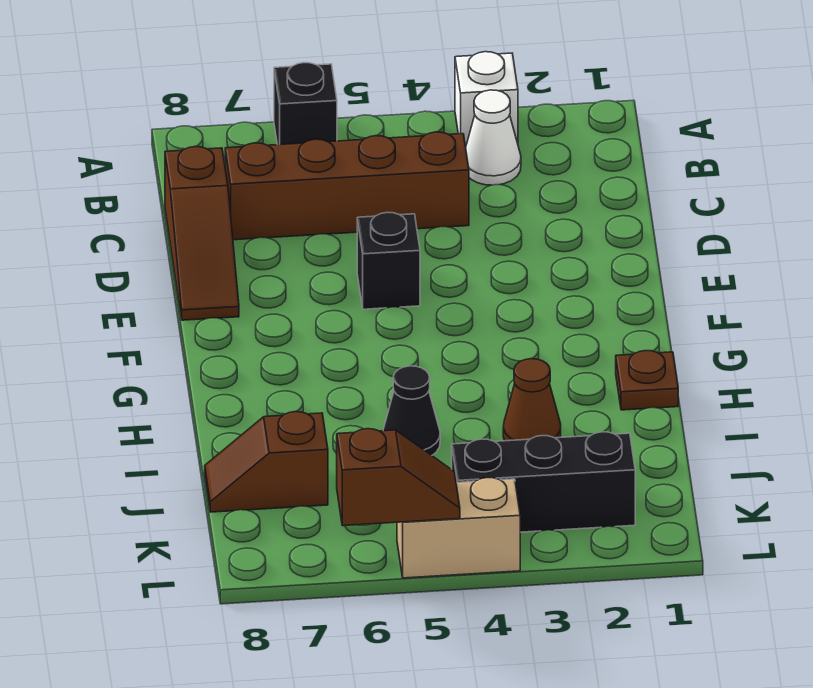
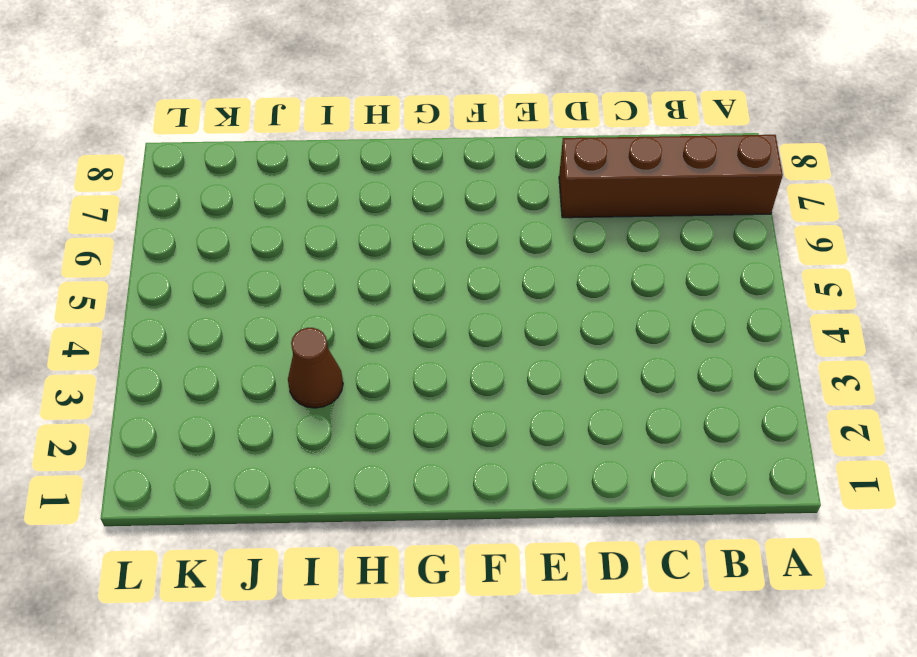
brown 1x4 brick [559,135,783,218] -> brown 1x4 brick turned to [225,132,469,240]
none -> white 1x1 brick [455,52,518,146]
none -> black 1x1 brick [274,63,337,145]
none -> white 1x1 cone [466,90,521,185]

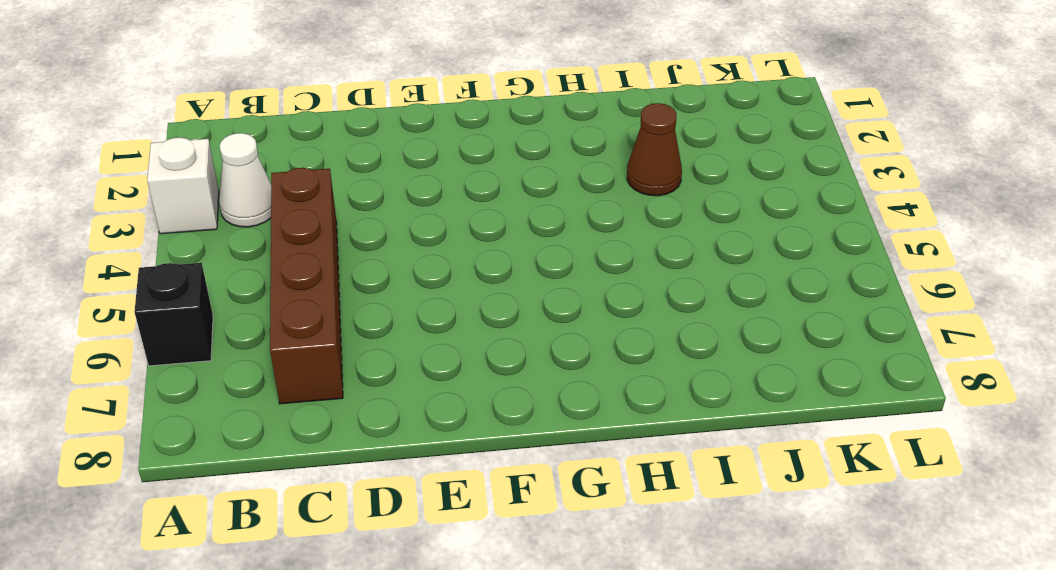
none -> brown 1x3 slope [165,147,239,320]
none -> black 1x1 brick [357,213,420,309]
none -> brown 1x1 plate [616,351,678,410]

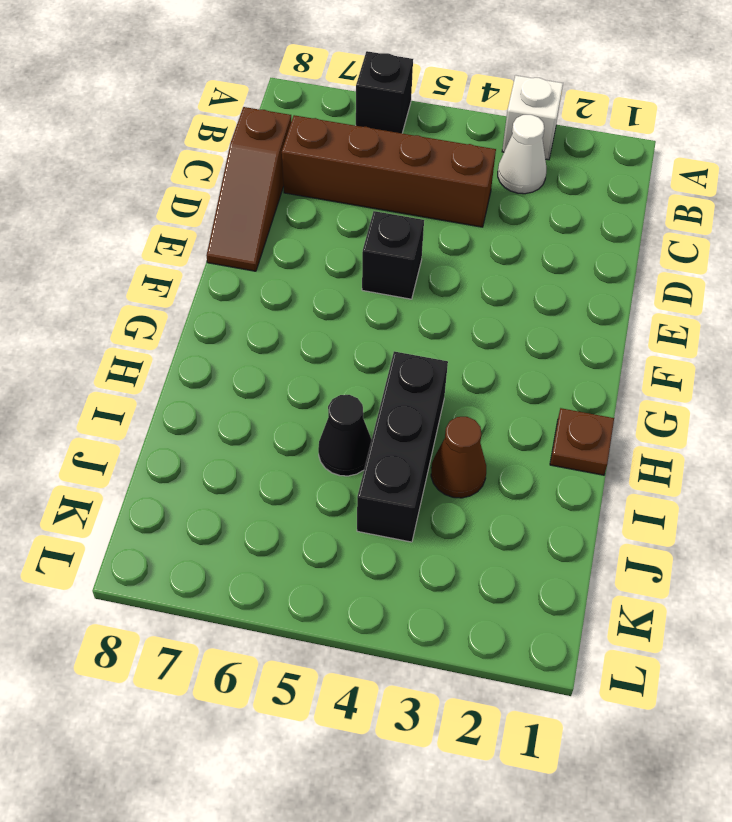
black 1x3 brick [357,351,448,542] -> black 1x3 brick turned to [452,432,635,532]
none -> brown 1x2 slope [205,412,328,512]
none -> tan 1x2 brick [397,478,520,578]
none -> brown 1x2 slope [337,429,460,526]

